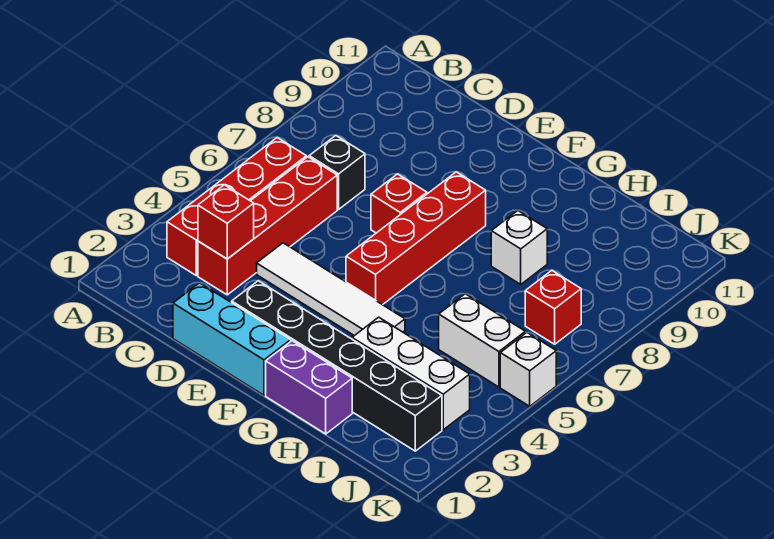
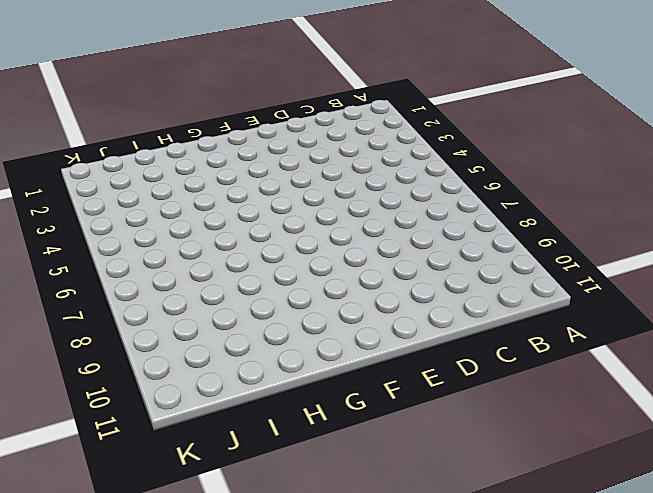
none -> red 1x4 brick [167,138,306,275]
none -> red 1x4 brick [198,157,337,295]
none -> black 1x1 brick [309,135,365,209]

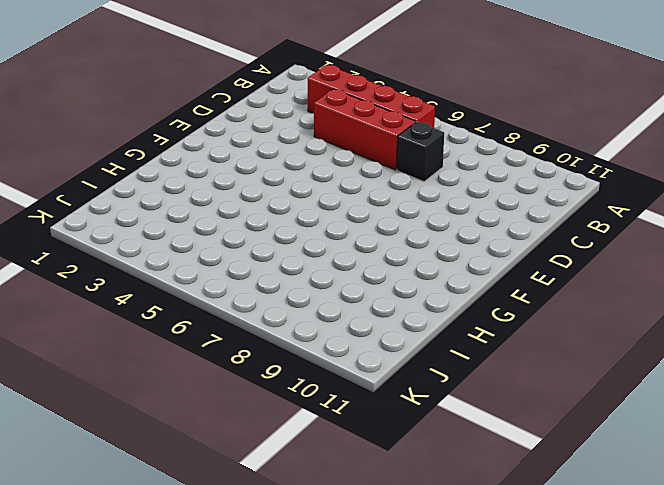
red 1x3 brick [314,89,416,170] -> red 1x4 brick [198,157,337,295]
none -> cyan 1x3 brick [173,283,291,395]
none -> white 1x4 tile [257,243,405,336]
none -> black 1x6 brick [232,281,442,451]

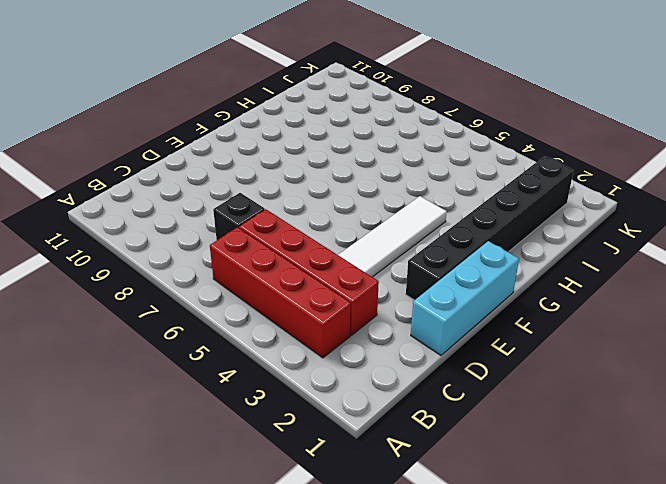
none -> red 1x1 brick [371,174,427,233]
none -> red 1x4 brick [346,172,486,305]
none -> purple 1x2 brick [266,341,352,434]

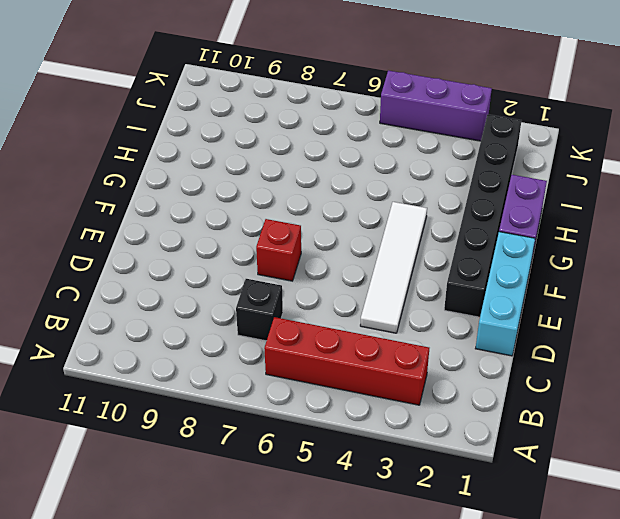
purple 1x3 brick [380,70,492,141] -> white 1x1 brick [500,332,556,406]
none -> red 1x4 brick [198,157,337,295]
none -> red 1x4 brick [346,172,486,305]
none -> white 1x3 brick [352,317,470,430]

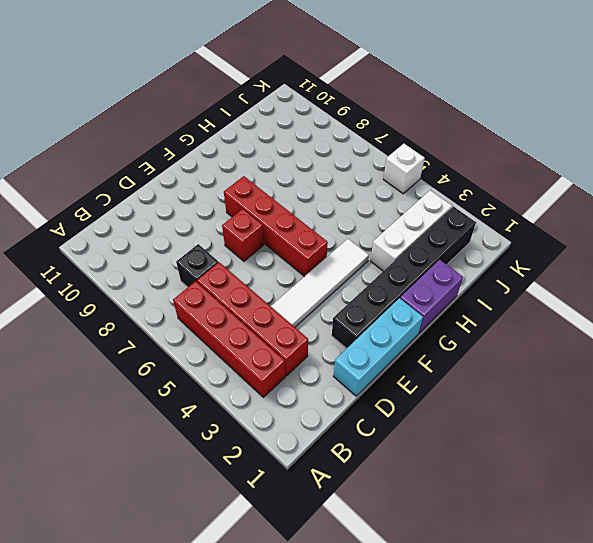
none -> white 1x1 brick [491,211,547,284]
none -> white 1x2 brick [439,294,525,387]
none -> red 1x1 brick [525,270,581,344]

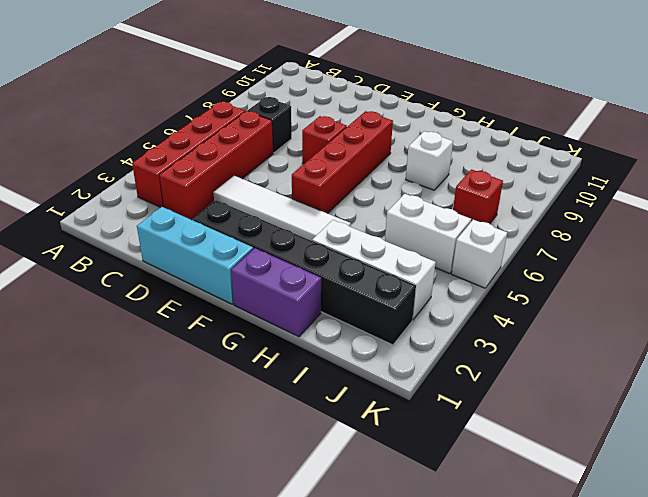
none -> red 1x1 brick [198,185,254,259]

